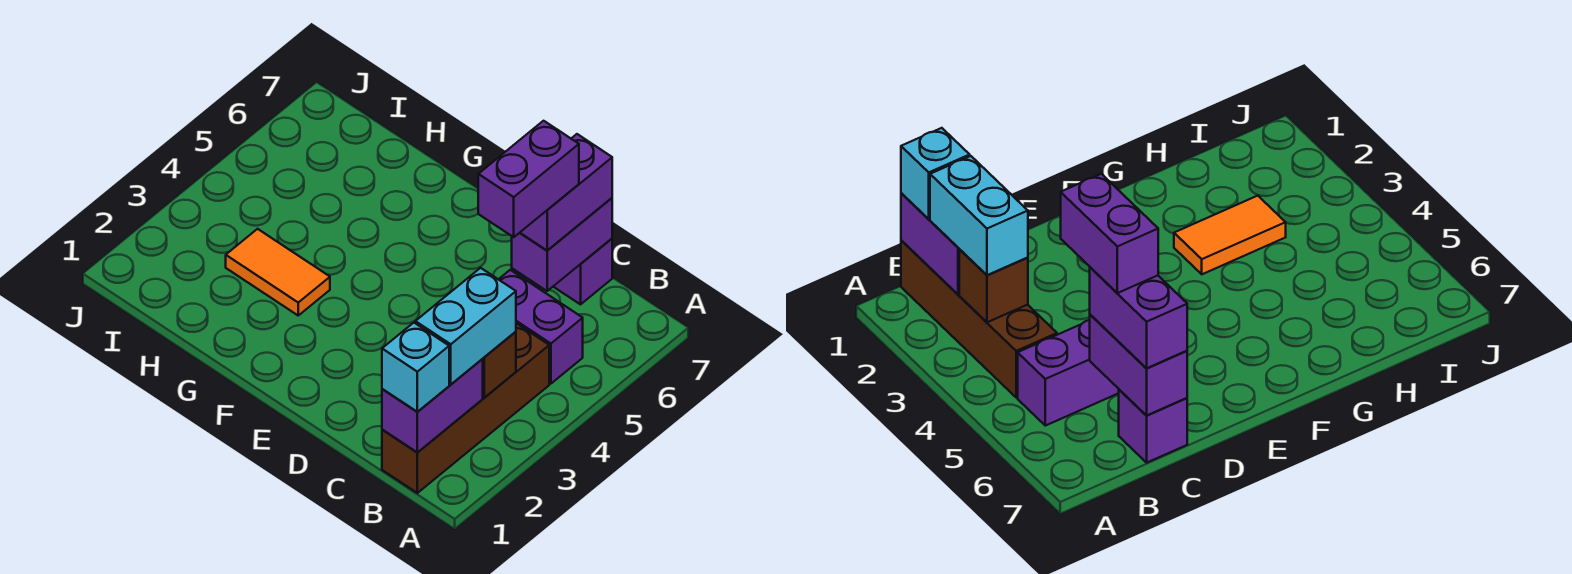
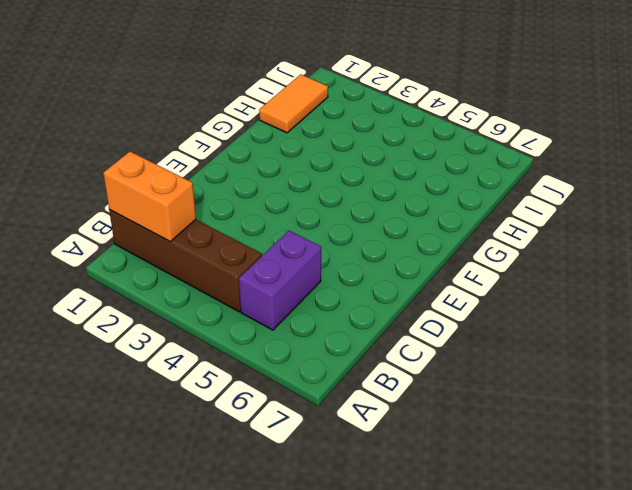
orange 1x2 brick [103,152,196,242] -> purple 1x2 brick [382,359,483,452]
orange 1x2 tile [259,74,328,133] -> orange 1x2 tile moved to [226,229,330,315]
none -> purple 1x1 brick [553,239,612,304]
none -> brown 1x1 brick [483,332,516,398]

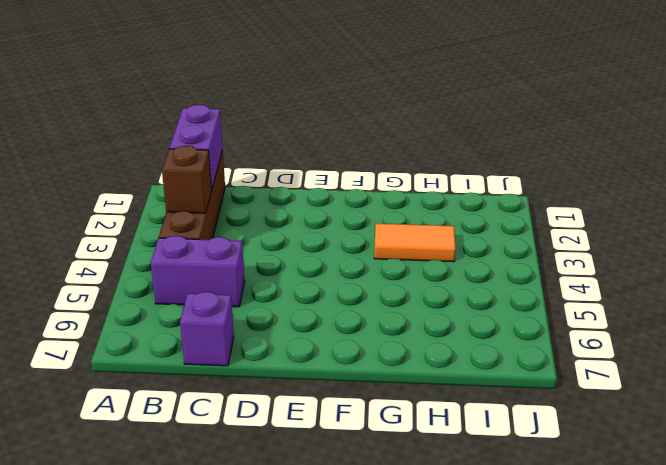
none -> purple 1x2 brick [512,198,612,291]
none -> cyan 1x1 brick [382,323,449,412]

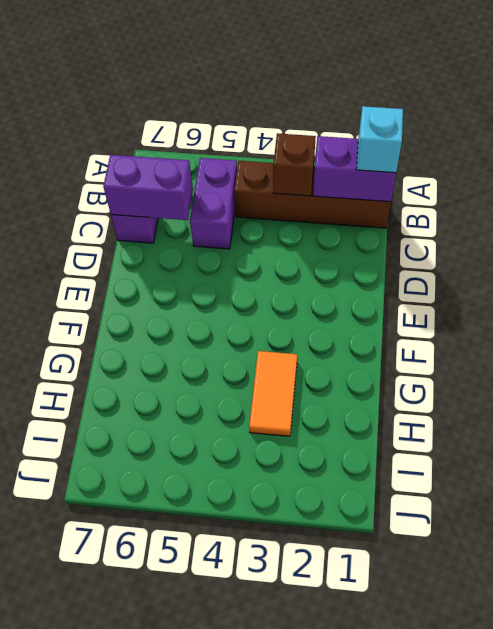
none -> cyan 1x2 brick [415,268,516,384]
none -> purple 1x2 brick [520,134,612,250]

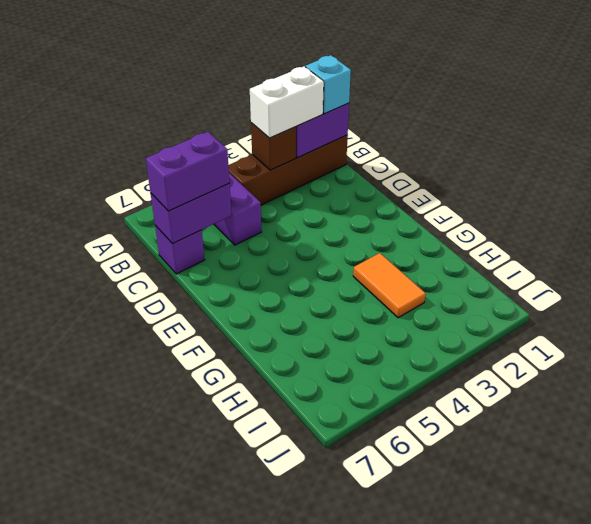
white 1x2 brick [250,66,324,138] -> cyan 1x2 brick [415,268,516,384]
none -> purple 1x2 brick [478,121,579,237]

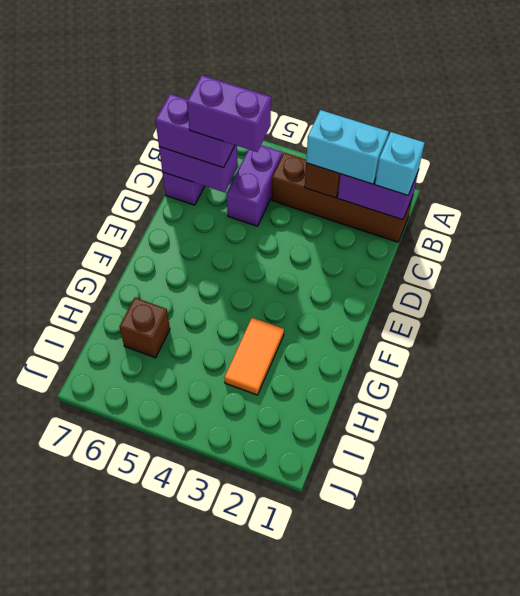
brown 1x1 brick [119,298,170,358] -> none

